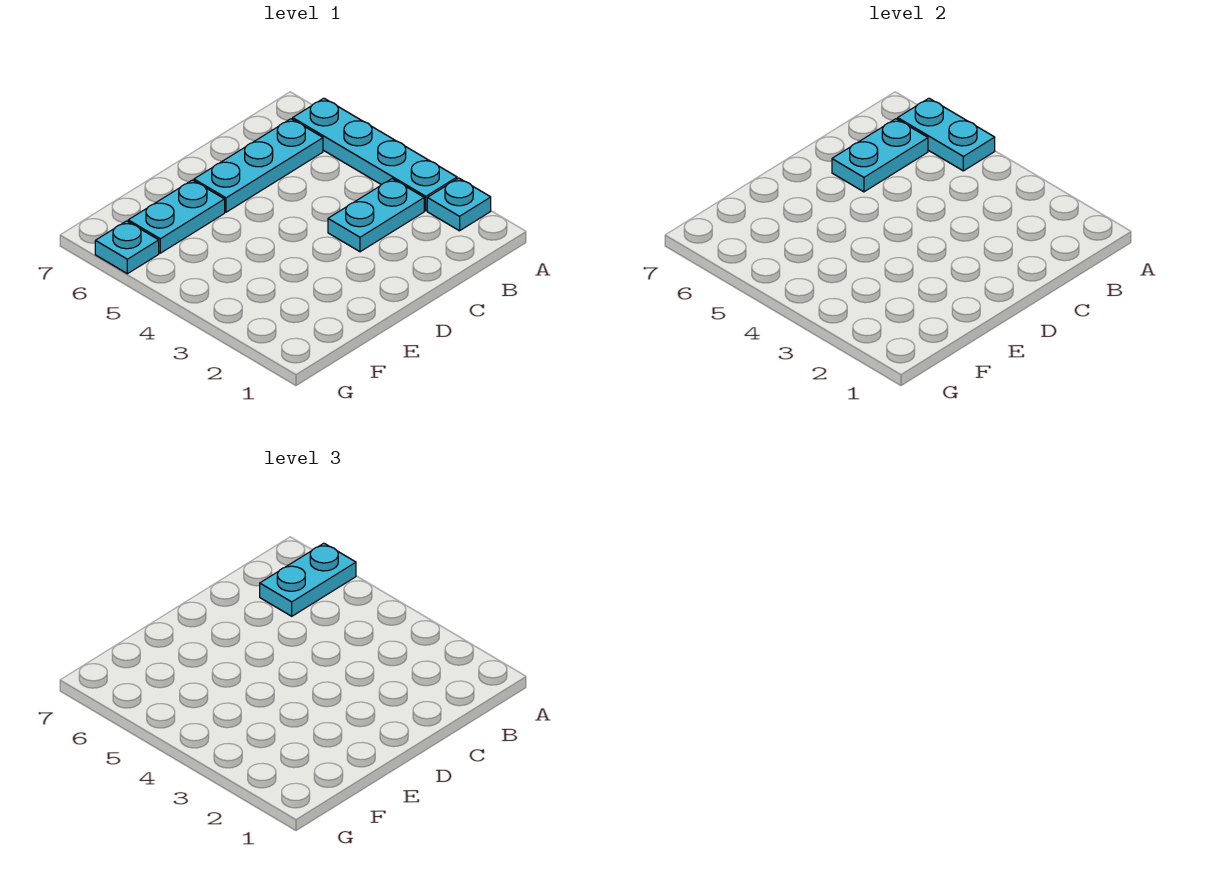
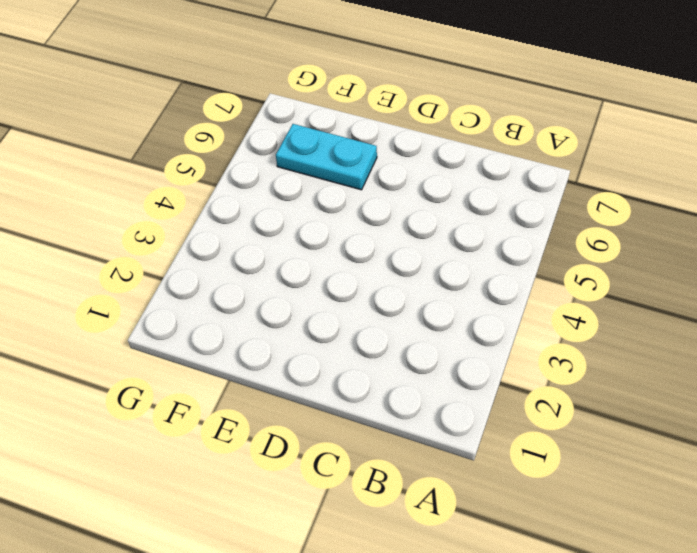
none -> cyan 1x1 plate [427,178,491,231]
none -> cyan 1x4 plate [293,98,457,211]

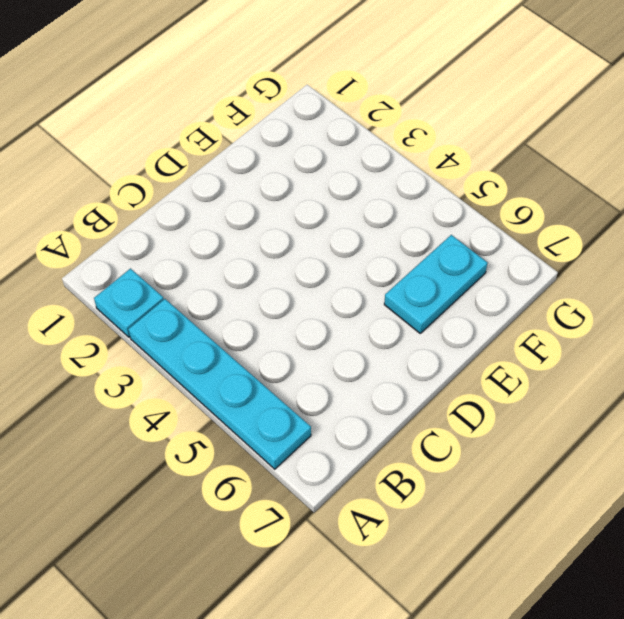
none -> cyan 1x2 plate [328,179,424,252]
none -> cyan 1x3 plate [194,119,323,212]

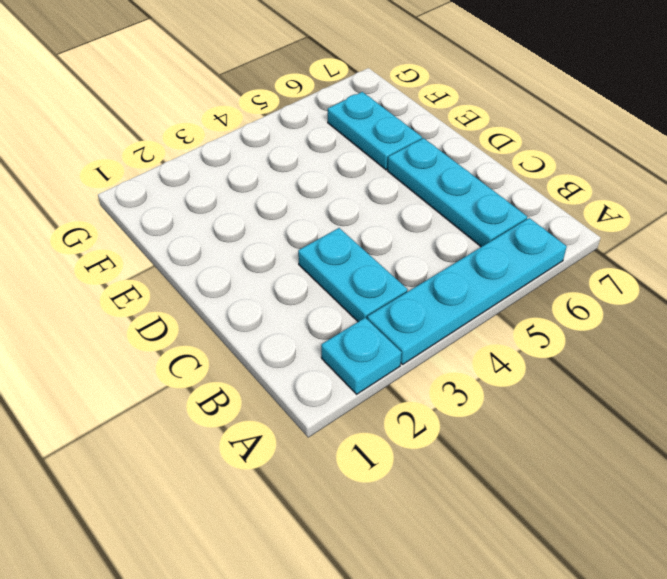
none -> cyan 1x1 plate [95,221,159,274]
none -> cyan 1x2 plate [898,98,995,171]

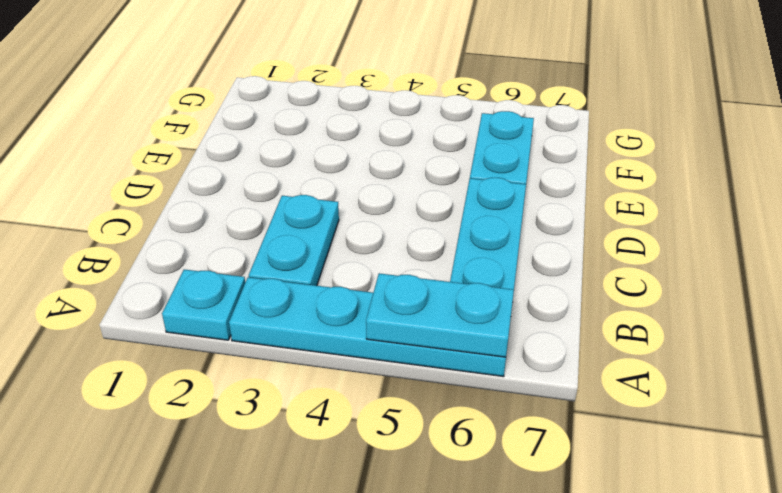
none -> cyan 1x1 plate [95,221,159,274]
none -> cyan 1x2 plate [832,119,928,192]

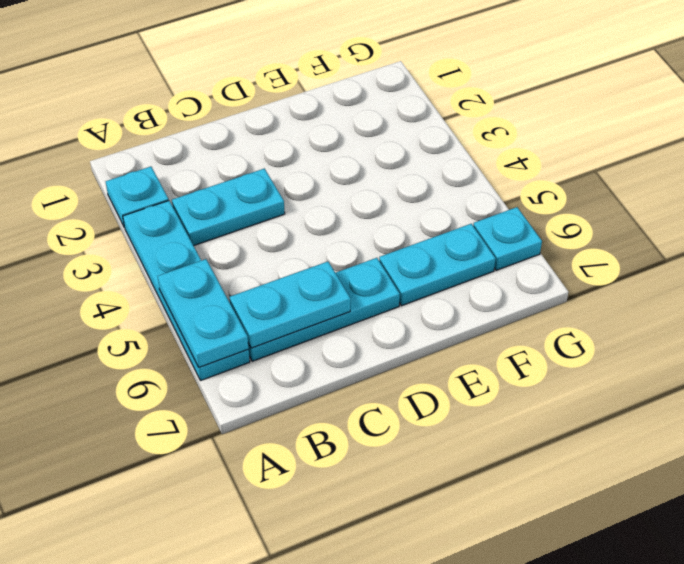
none -> cyan 1x2 plate [260,543,356,616]

